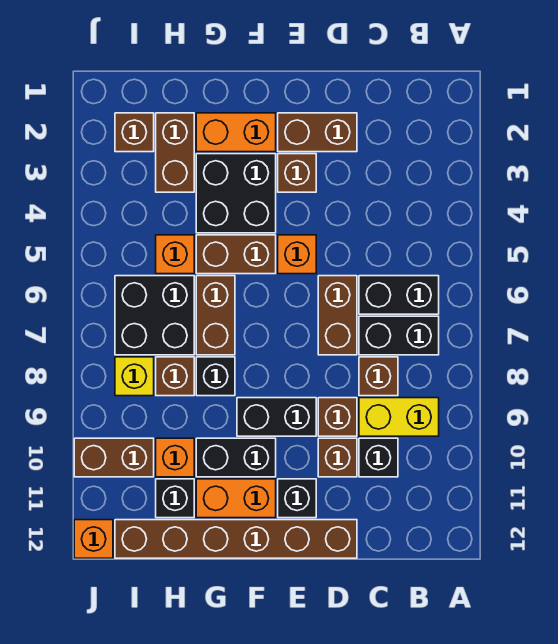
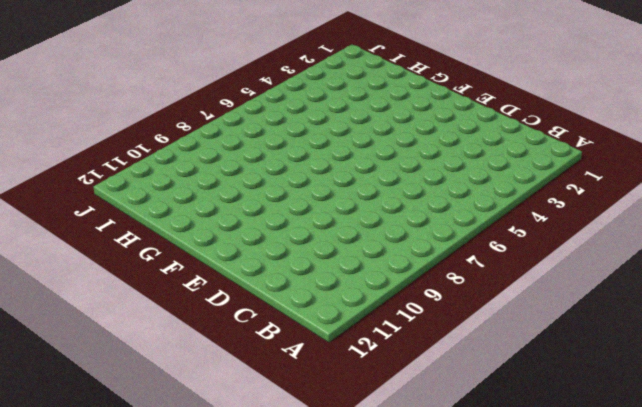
none -> black 1x2 brick [359,276,439,314]
none -> black 1x2 brick [359,316,439,355]
none -> yellow 1x2 brick [359,398,439,436]
none -> brown 1x1 brick [359,357,398,396]

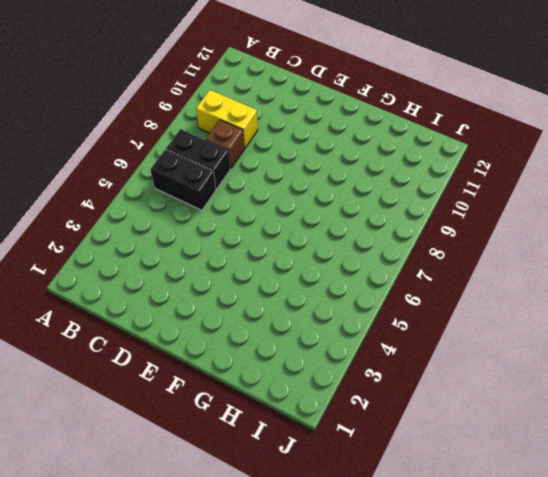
none -> black 1x1 brick [359,438,398,477]
none -> brown 1x2 brick [278,113,357,152]
none -> brown 1x2 brick [318,276,357,355]
none -> brown 1x1 brick [318,398,357,436]

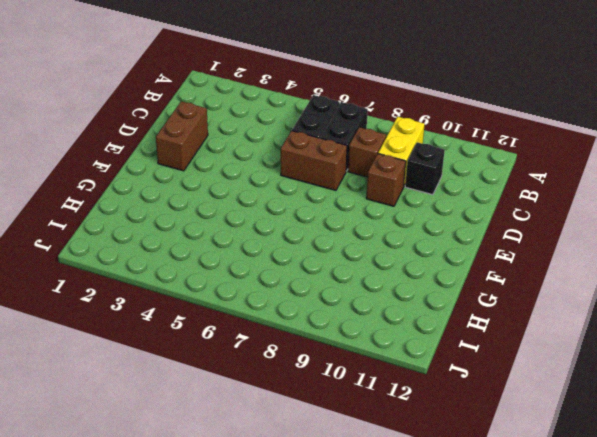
none -> brown 1x1 brick [318,438,357,477]
none -> brown 1x6 brick [115,520,357,558]
none -> brown 1x1 brick [278,154,316,192]
none -> orange 1x1 brick [278,235,316,274]

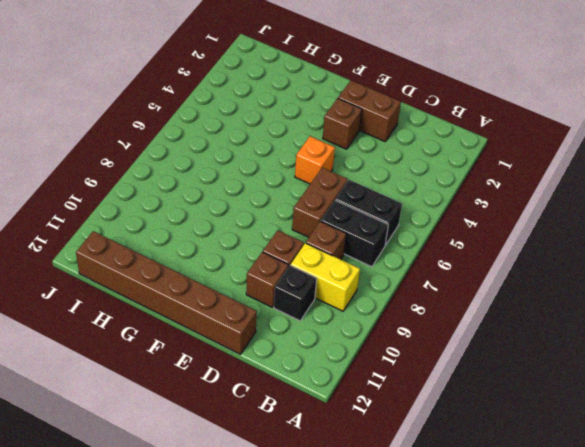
none -> black 1x2 brick [237,398,316,436]
none -> black 1x1 brick [278,479,316,518]
none -> orange 1x2 brick [196,113,276,152]
none -> black 2x2 brick [196,154,276,233]

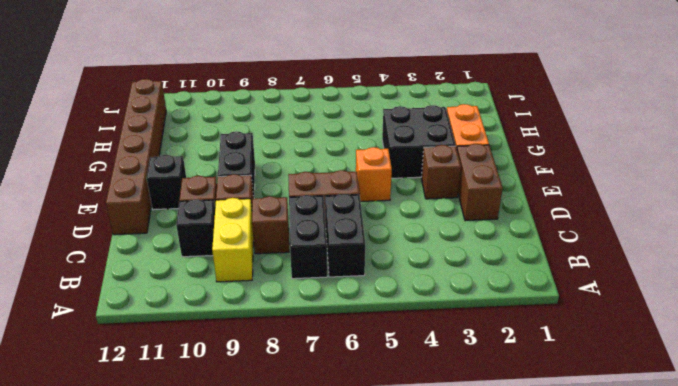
none -> brown 1x2 brick [196,235,276,274]
none -> black 1x2 brick [196,438,276,477]
none -> orange 1x2 brick [196,479,276,518]
none -> brown 1x2 brick [196,276,235,355]

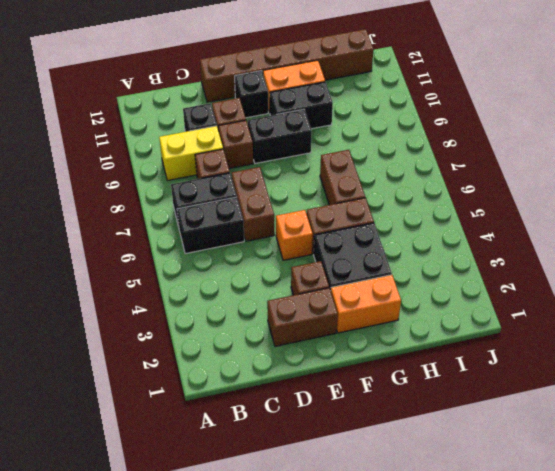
none -> black 1x1 brick [196,357,235,396]
none -> brown 1x2 brick [156,113,194,192]
none -> orange 1x1 brick [156,235,194,274]
none -> black 2x2 brick [115,276,194,355]

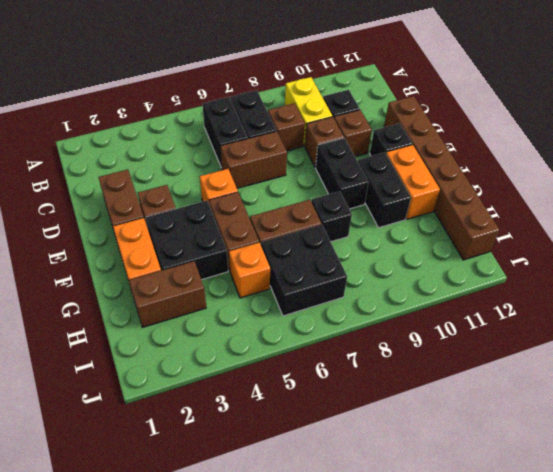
none -> brown 1x1 brick [156,357,194,396]
none -> orange 1x1 brick [156,438,194,477]
none -> black 1x1 brick [156,479,194,518]
none -> brown 1x1 brick [115,113,154,152]

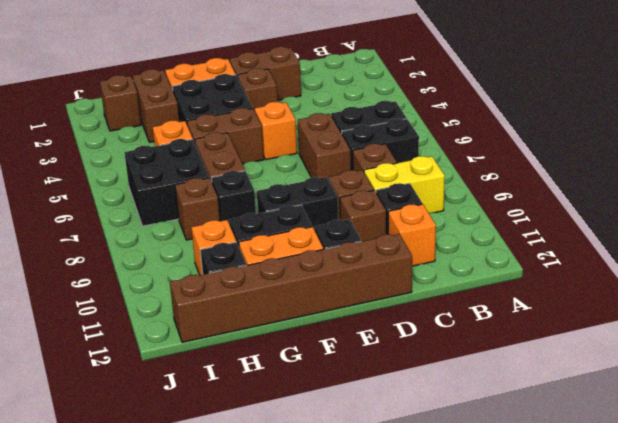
orange 1x1 brick [388,204,436,266] -> orange 1x1 brick moved to [74,520,113,558]
none -> yellow 1x1 brick [115,357,154,396]
none -> brown 1x2 brick [74,438,154,477]

